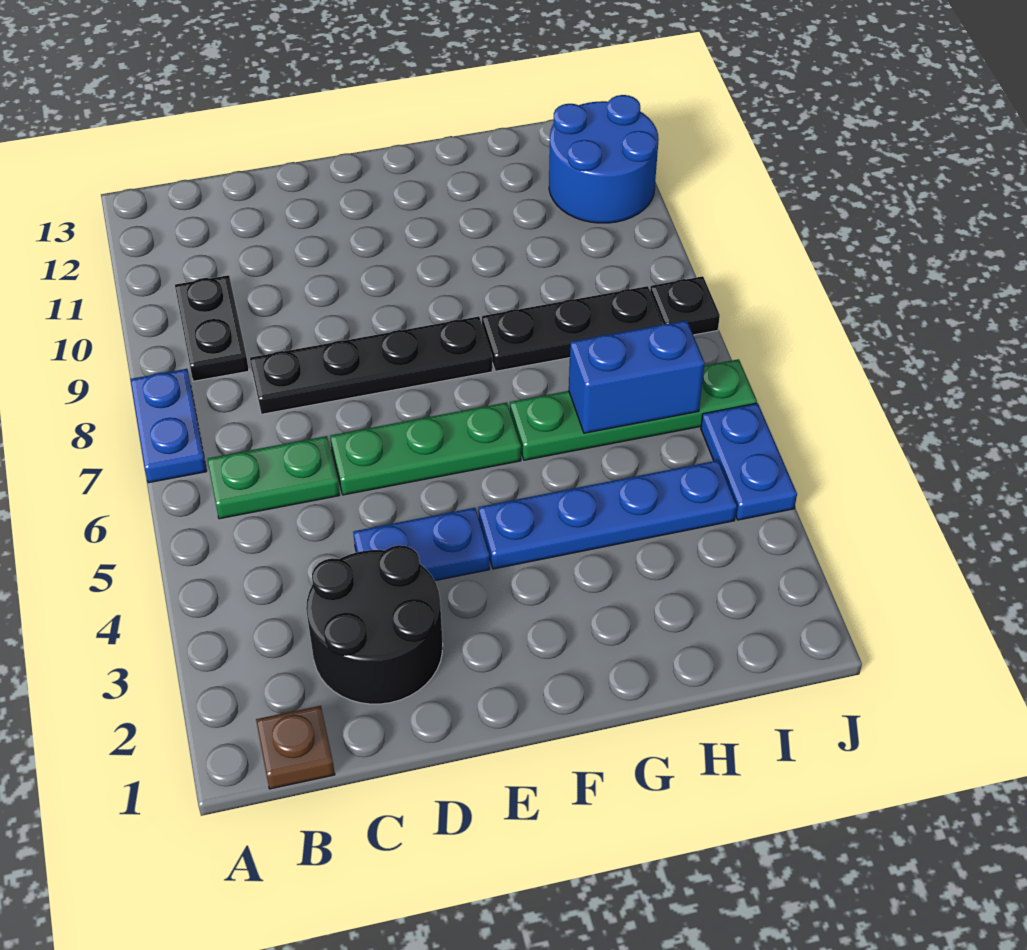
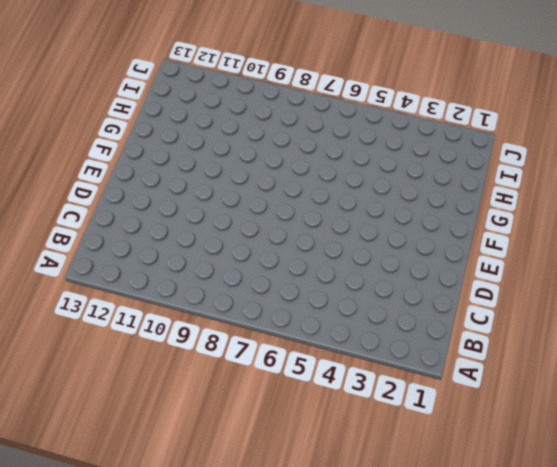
none -> blue 1x2 plate [130,369,207,483]
none -> brown 1x1 plate [256,706,335,789]
none -> green 1x2 plate [207,436,339,519]

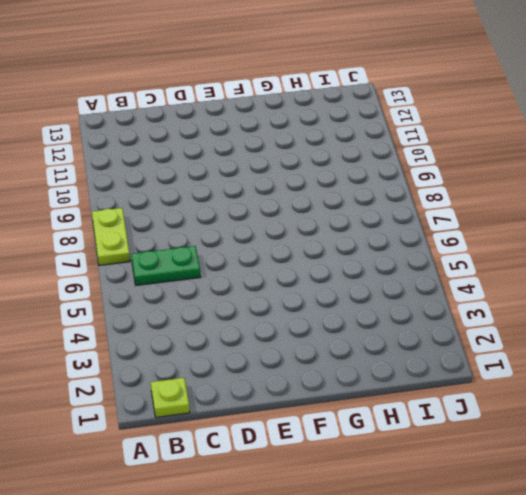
lime 1x2 plate [92,208,130,265] -> blue 1x2 plate [130,369,207,483]
lime 1x1 plate [151,378,190,417] -> brown 1x1 plate [256,706,335,789]
none -> black 1x2 plate [175,275,249,381]
none -> black 2x2 round brick [306,545,443,704]
none -> black 1x4 plate [250,316,492,414]

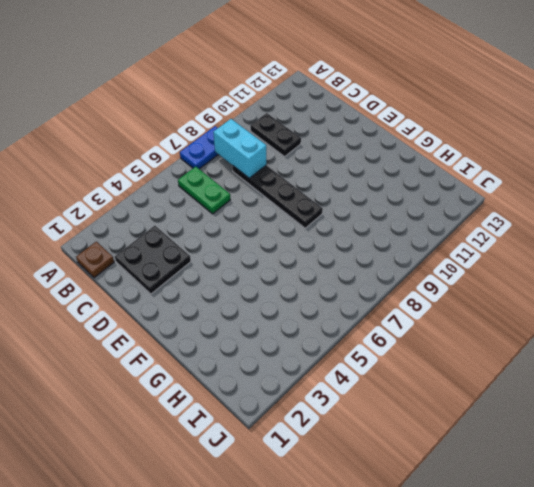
cyan 1x2 brick [213,119,266,178] -> none
black 1x2 plate [250,113,301,157] -> black 1x2 plate turned to [175,275,249,381]
black 2x2 plate [115,226,191,294] -> black 2x2 round brick [306,545,443,704]
none -> blue 1x2 plate [353,508,490,581]
none -> green 1x3 plate [330,403,521,495]
none -> blue 1x4 plate [478,460,737,569]

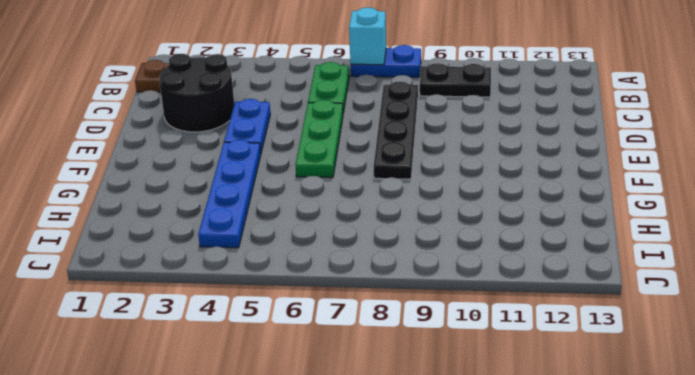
cyan 1x1 brick [349,7,386,65] -> none
none -> green 1x4 plate [510,359,757,460]
none -> black 1x3 plate [482,286,663,371]
none -> blue 2x2 round brick [549,95,659,223]

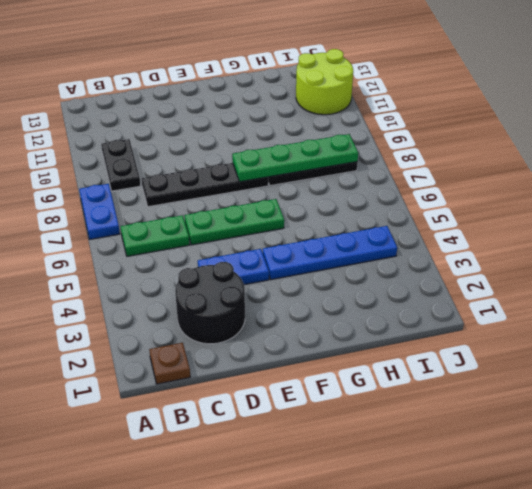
green 1x4 plate [232,134,358,182] -> green 1x4 plate moved to [510,359,757,460]
lime 2x2 round brick [296,49,353,115] -> blue 2x2 round brick [549,95,659,223]
none -> blue 1x2 plate [701,403,797,520]
none -> black 1x1 plate [650,276,720,335]
none -> blue 1x2 brick [569,320,705,433]

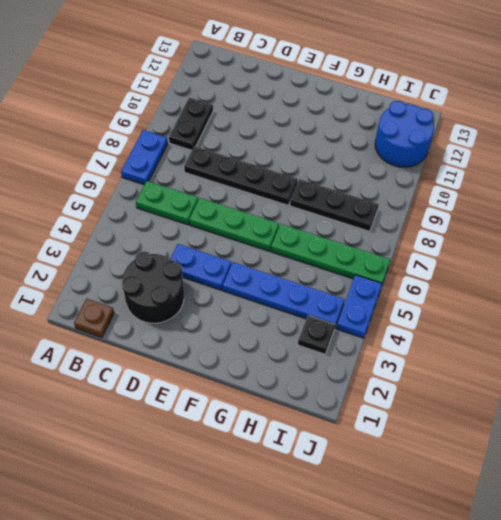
black 1x1 plate [298,315,335,354] -> black 1x1 plate moved to [650,276,720,335]
none -> blue 1x2 brick [569,320,705,433]

